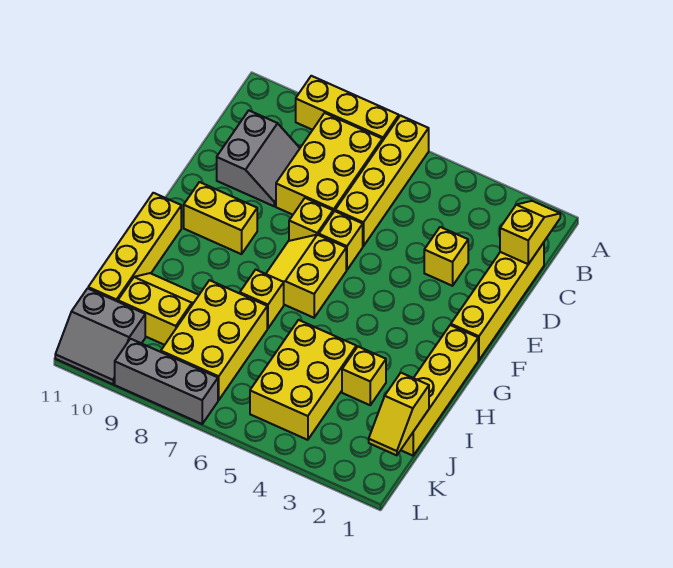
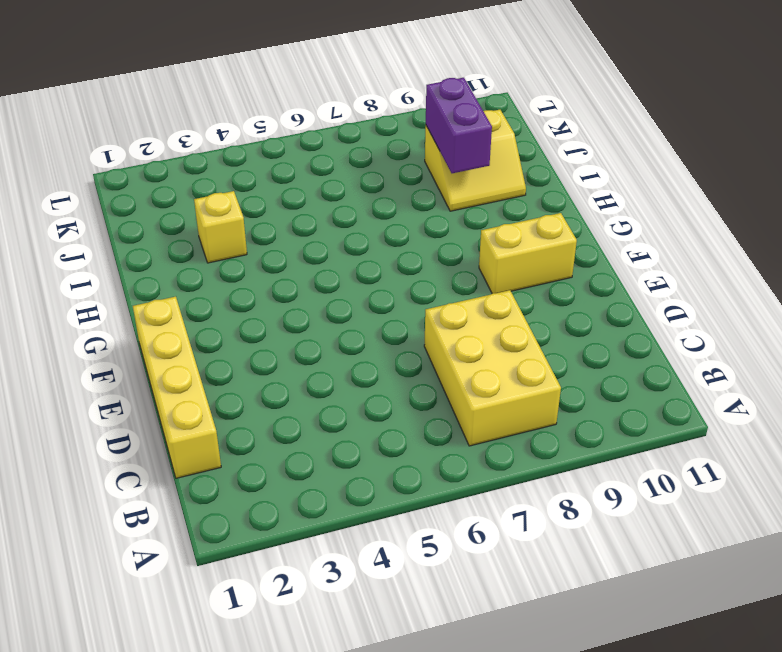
purple 1x2 brick [426,78,492,173] -> none
none -> yellow 1x4 brick [335,115,429,246]
none -> yellow 1x3 brick [296,76,399,141]
none -> grey 2x2 slope [217,111,300,206]

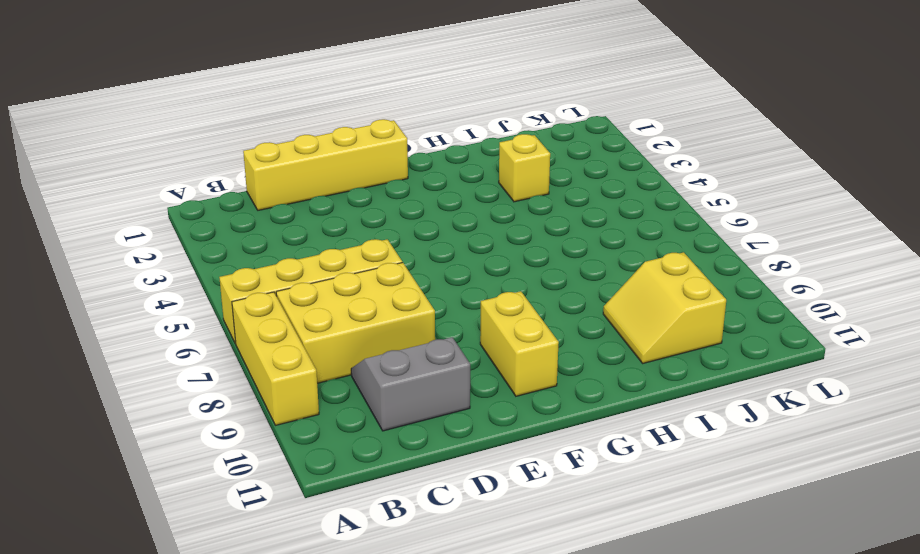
none -> yellow 1x1 brick [424,227,468,286]
none -> yellow 1x1 brick [319,211,363,270]
none -> yellow 1x1 brick [289,198,333,241]

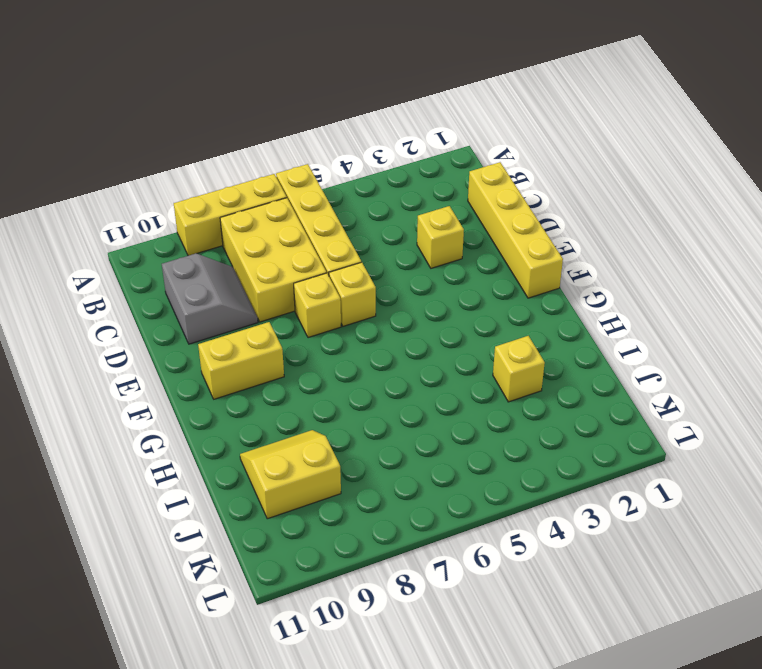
none -> yellow 2x2 slope [266,235,346,318]
none -> yellow 1x4 brick [401,325,478,456]
none -> yellow 1x4 brick [88,193,181,302]

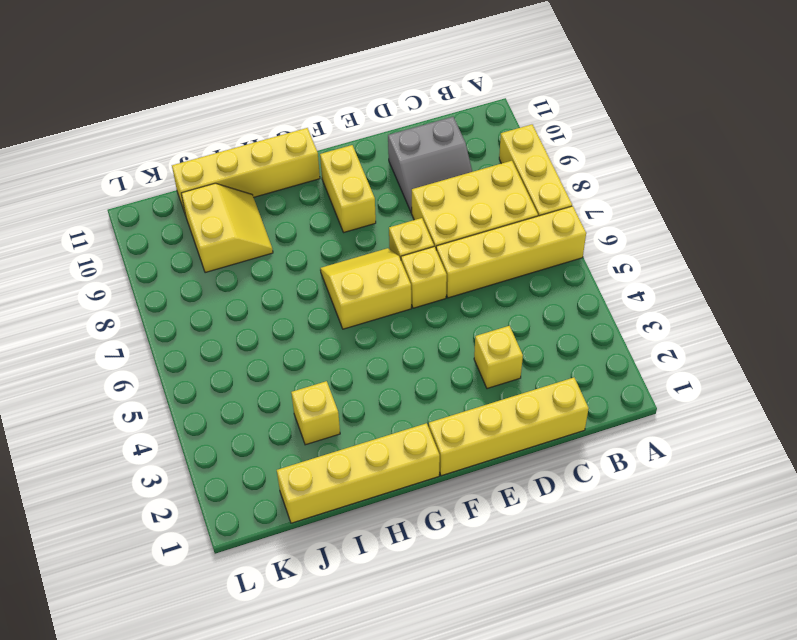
none -> yellow 1x1 brick [240,270,284,328]
none -> yellow 2x3 brick [250,320,356,440]
none -> yellow 2x3 brick [161,280,267,400]

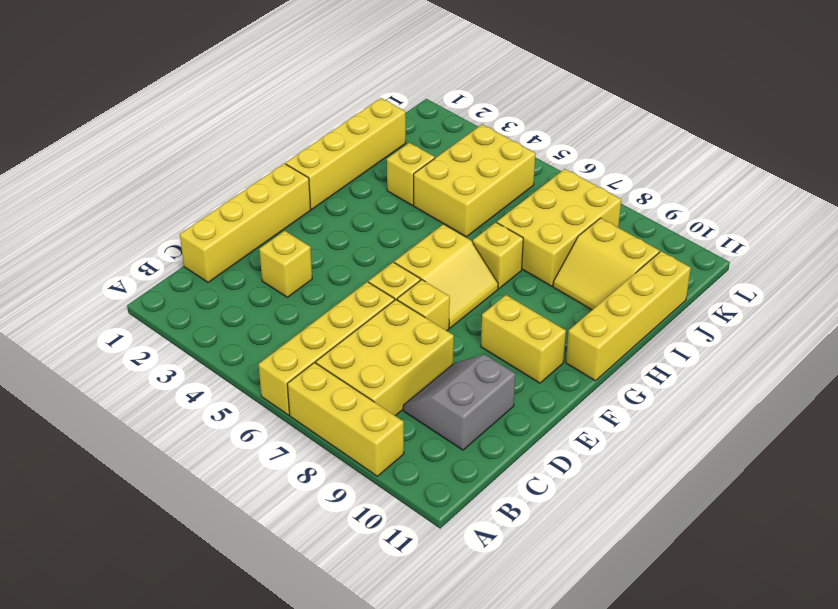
none -> grey 2x2 slope [55,288,145,384]
none -> grey 1x3 brick [115,339,218,424]
none -> yellow 1x2 slope [500,201,560,264]

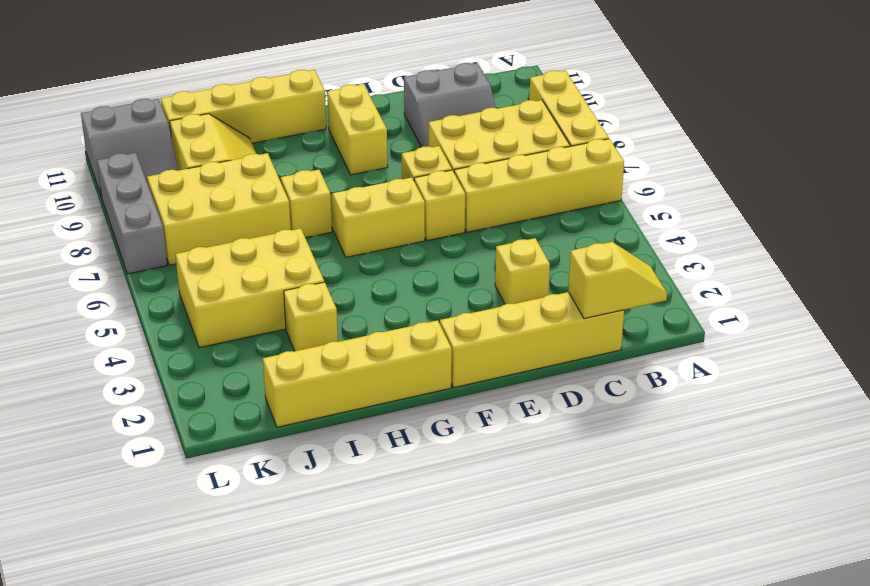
grey 2x2 slope [81,99,178,198] -> grey 2x2 slope turned to [55,288,145,384]
none -> yellow 1x2 slope [369,373,429,455]

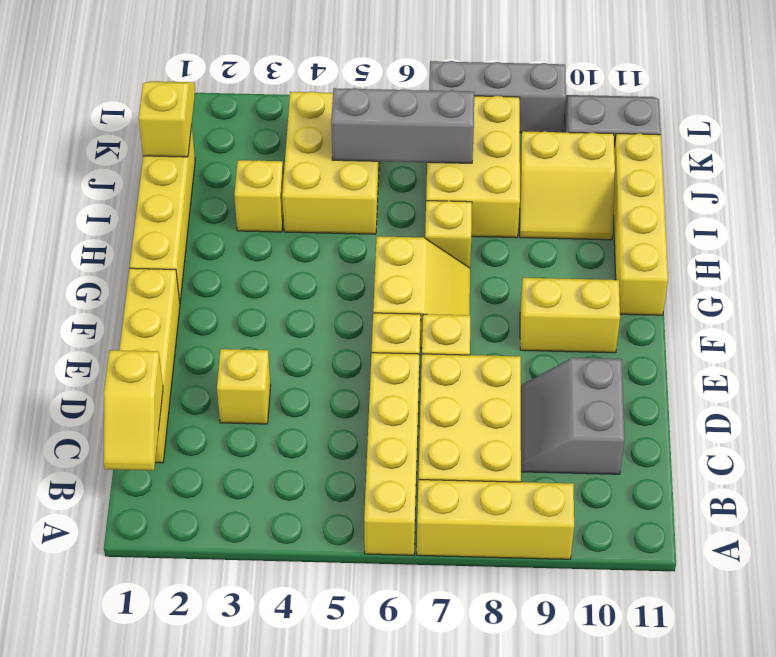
grey 1x3 brick [331,88,474,163] -> none

